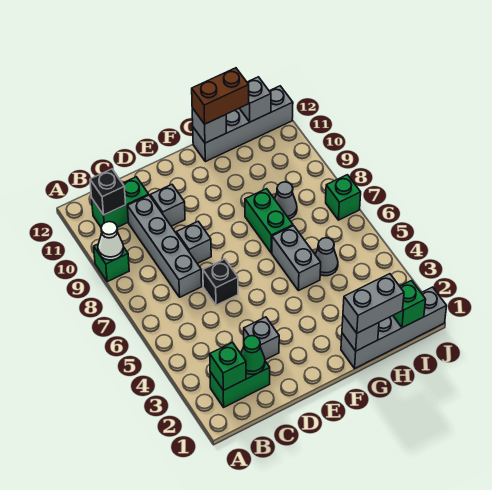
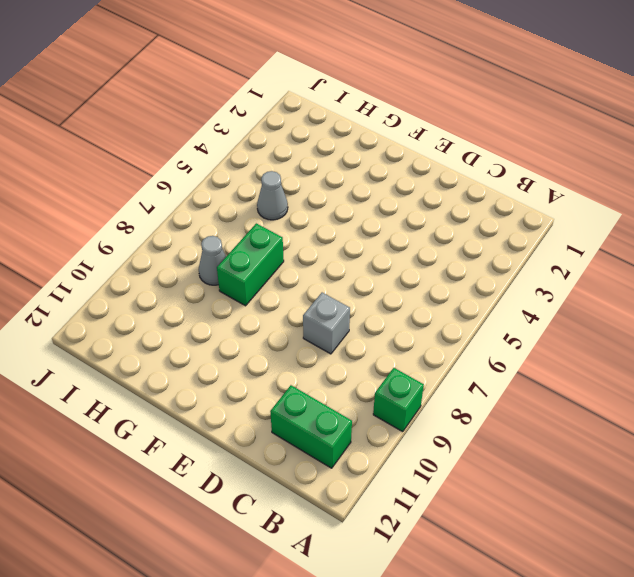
none -> green 1x2 brick [210,361,270,407]
none -> grey 1x4 brick [127,195,202,297]
none -> grey 1x1 brick [244,317,279,360]

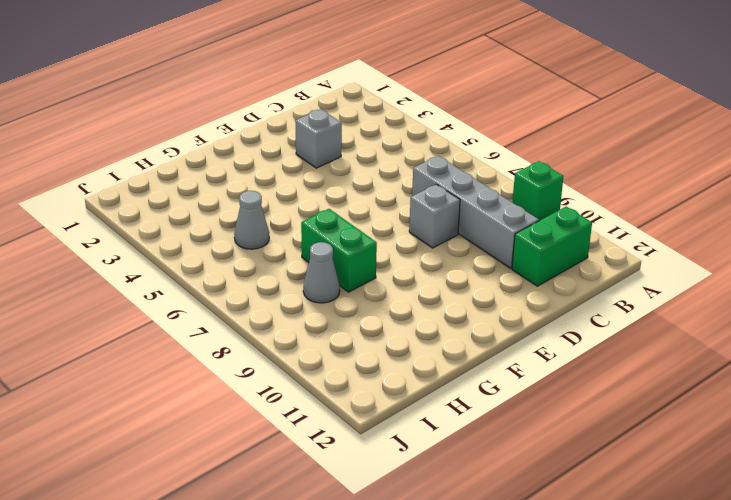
none -> green 1x2 brick [210,361,270,407]
none -> black 1x1 brick [203,259,238,305]
none -> grey 1x1 brick [150,185,185,226]

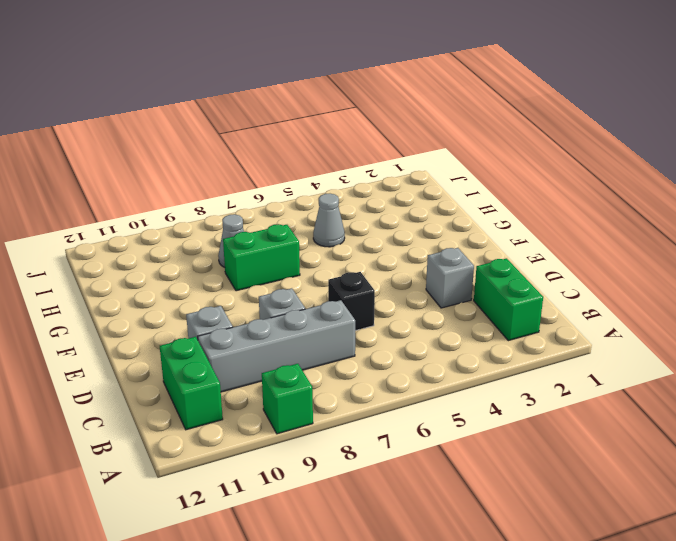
none -> grey 1x4 brick [341,287,447,368]
none -> grey 1x2 brick [272,226,321,291]
none -> grey 1x4 brick [193,86,293,162]

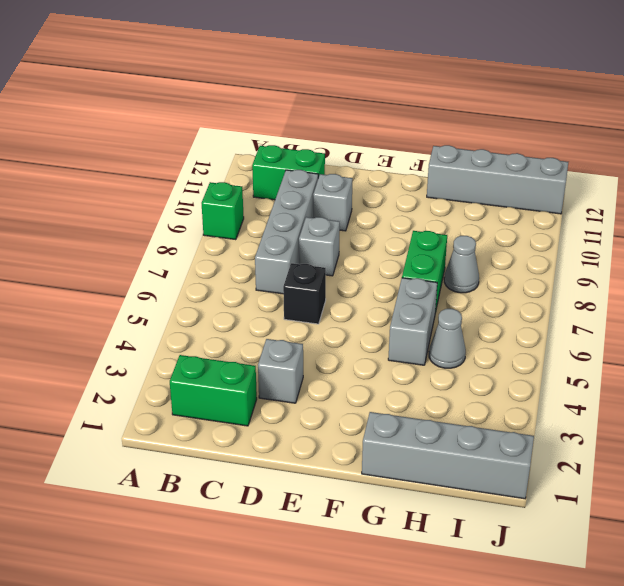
none -> green 1x1 brick [326,175,361,220]
none -> white 1x1 cone [98,222,123,260]
none -> green 1x1 brick [210,343,246,390]

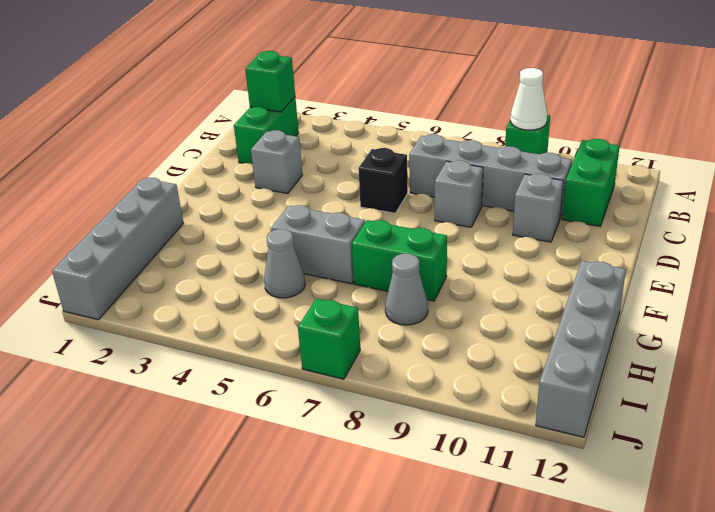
none -> black 1x1 brick [90,169,126,215]
none -> green 1x1 cone [241,336,265,374]
none -> grey 1x1 brick [342,315,379,351]

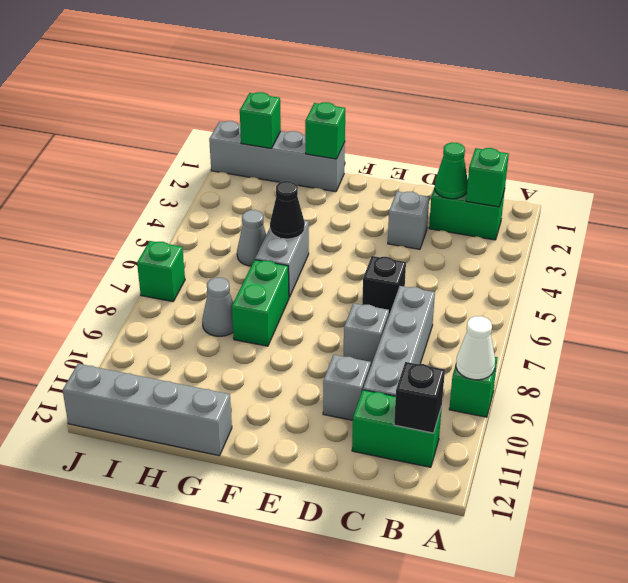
green 1x1 brick [305,102,345,159] -> grey 1x1 brick [342,315,379,351]
black 1x1 cone [270,181,305,239] -> none
none -> grey 1x1 brick [192,108,226,143]
none -> grey 1x1 brick [240,77,271,122]
none -> grey 1x2 brick [343,274,404,333]

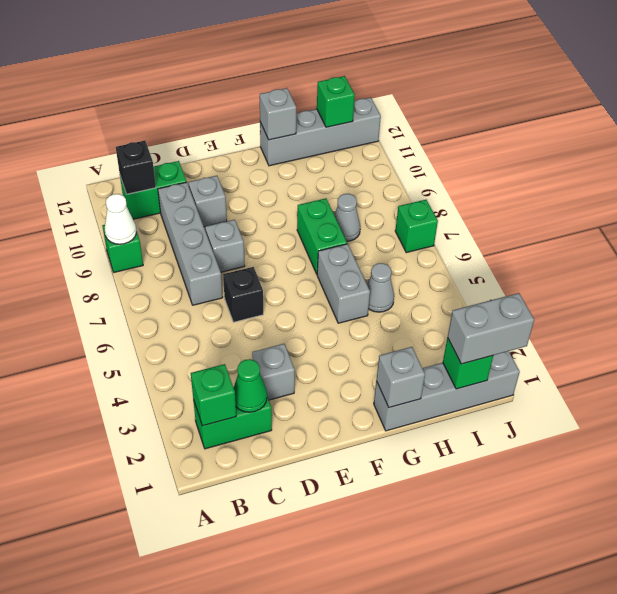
grey 1x2 brick [448,293,534,364] -> grey 1x2 brick moved to [343,274,404,333]
green 1x1 brick [317,76,355,127] -> grey 1x1 brick [240,77,271,122]
none -> brown 1x2 brick [192,68,249,124]

